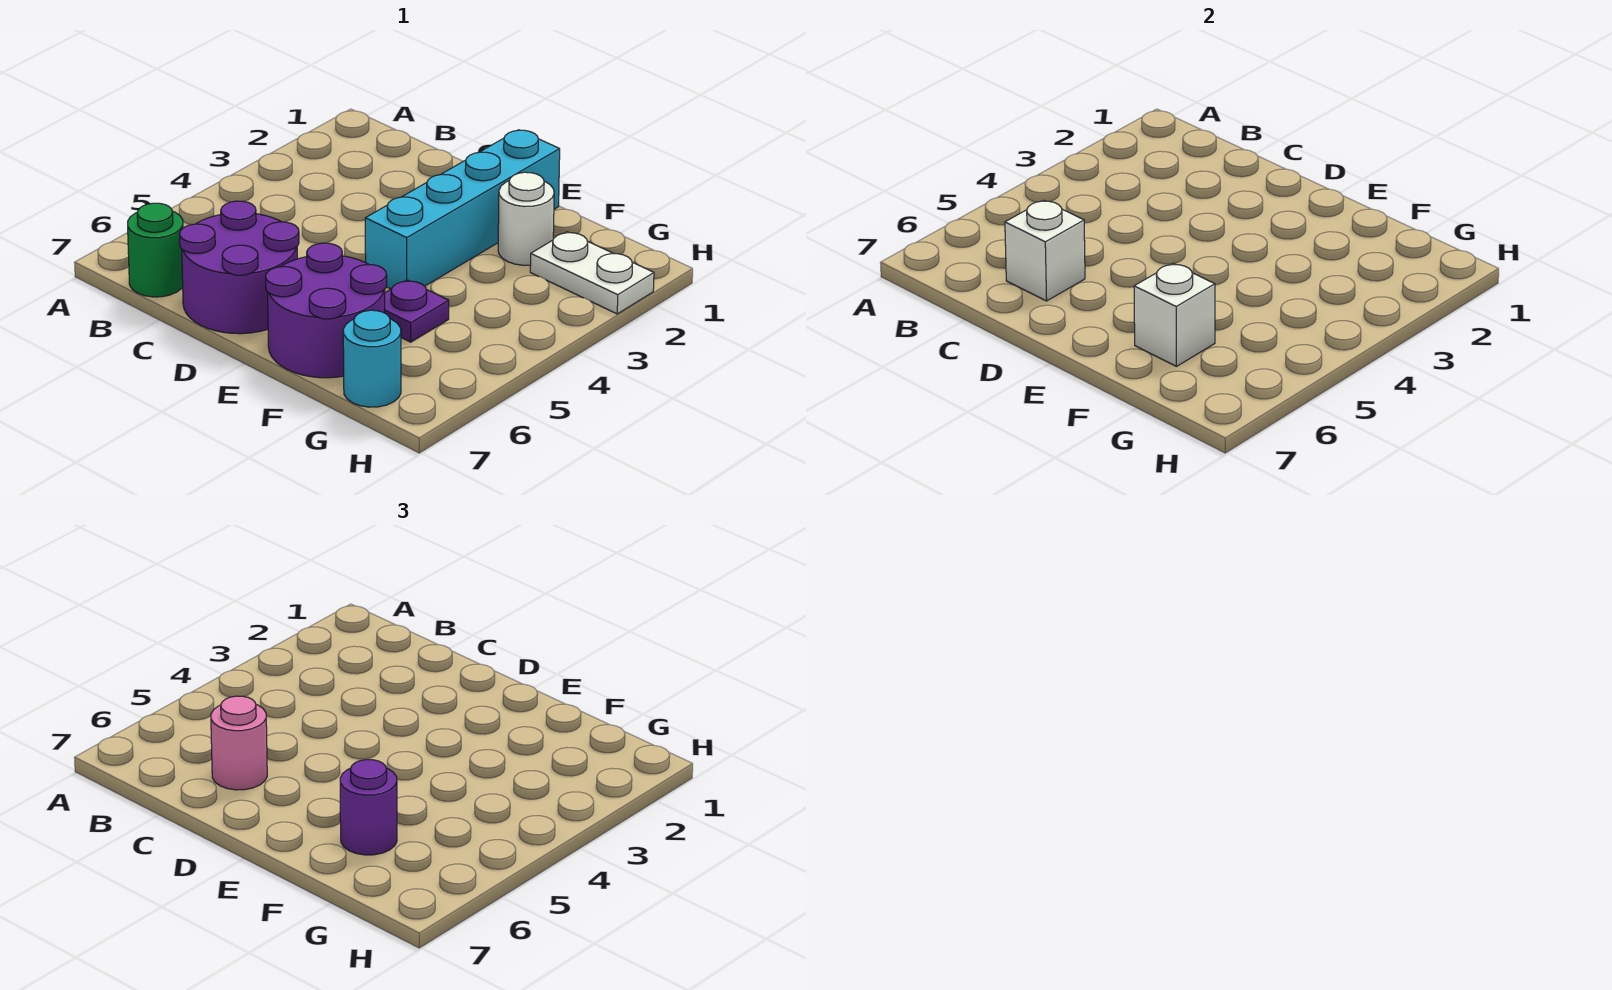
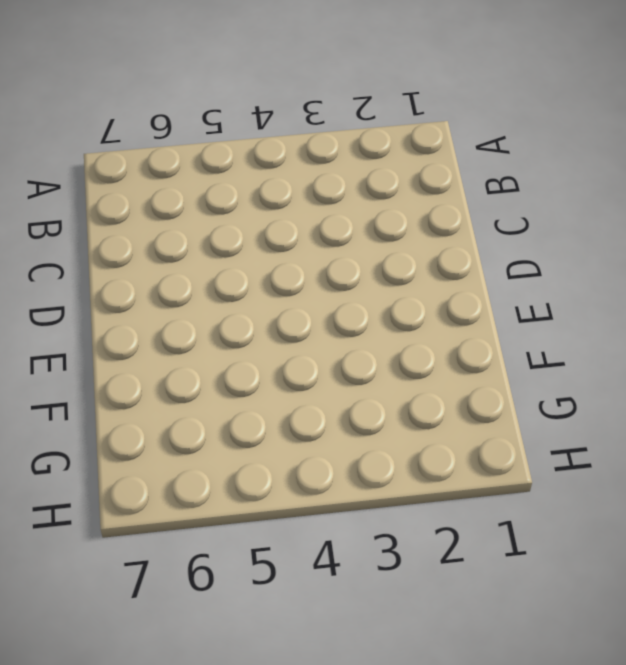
none -> green 1x1 round brick [128,203,183,297]
none -> purple 2x2 round brick [179,201,299,334]
none -> cyan 1x4 brick [365,130,560,289]

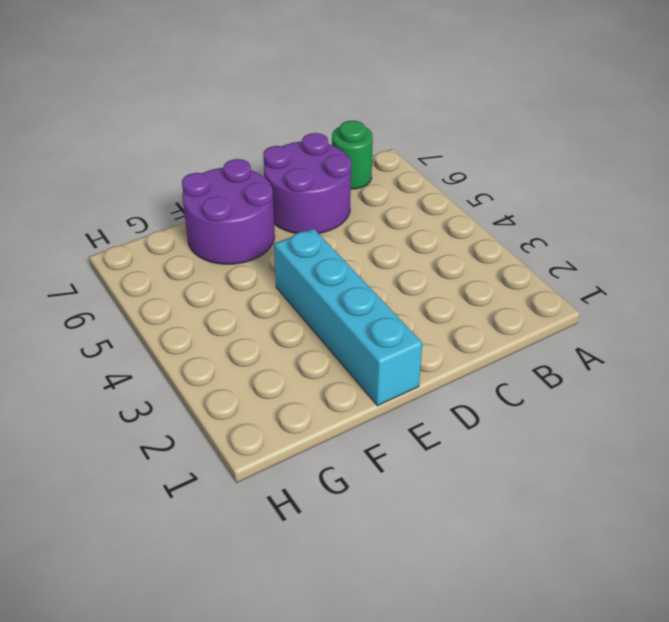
none -> white 1x1 round brick [498,172,554,265]
none -> purple 1x1 plate [385,280,449,342]
none -> white 1x2 plate [530,232,654,314]

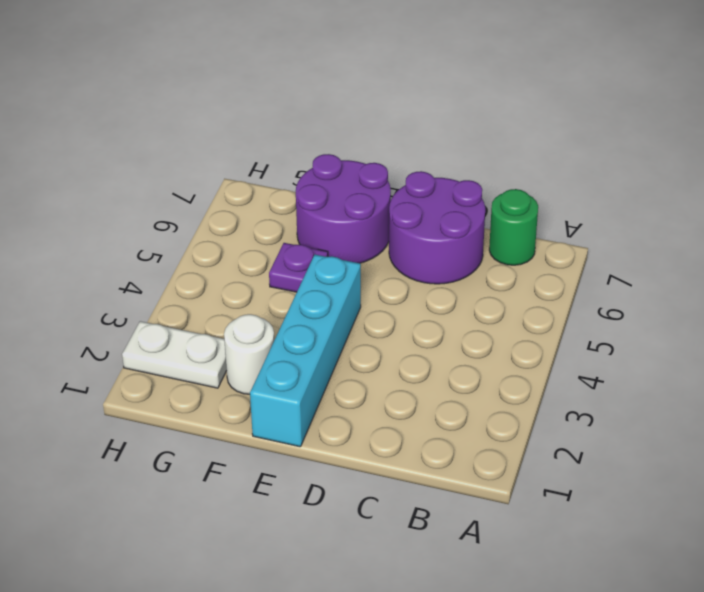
none -> cyan 1x1 round brick [343,310,401,407]
none -> white 1x1 brick [1005,200,1085,301]
none -> white 1x1 brick [1134,263,1215,366]

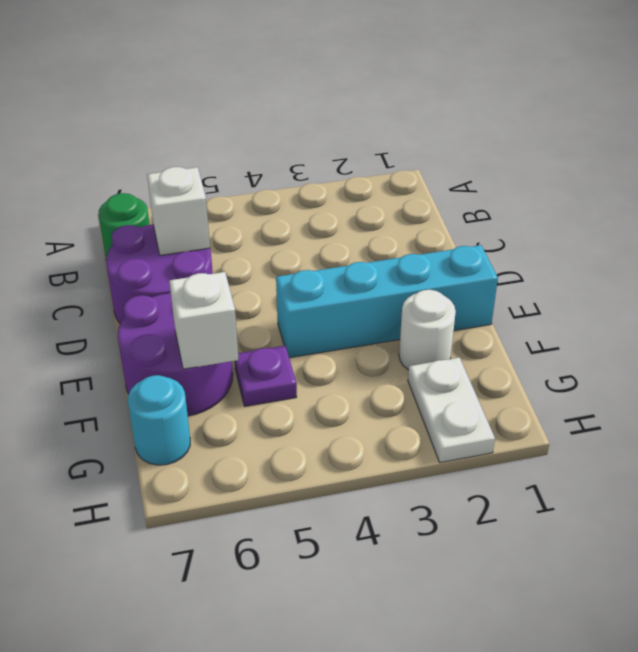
none -> pink 1x1 round brick [211,696,267,790]
none -> purple 1x1 round brick [340,760,397,855]

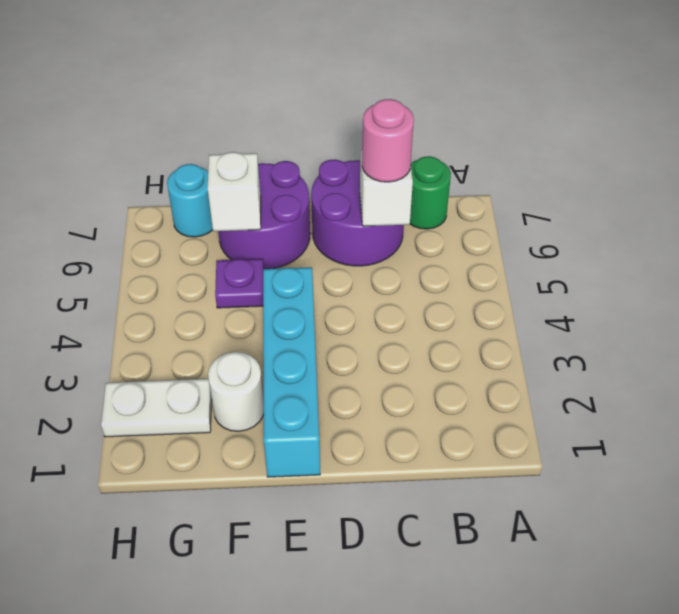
none -> purple 1x1 round brick [340,760,397,855]

